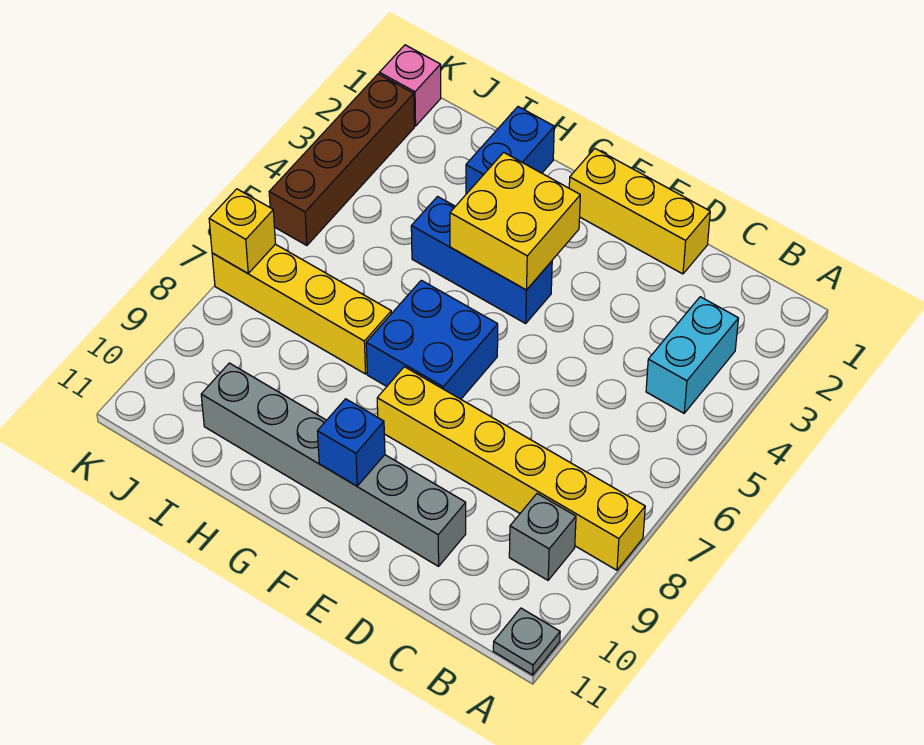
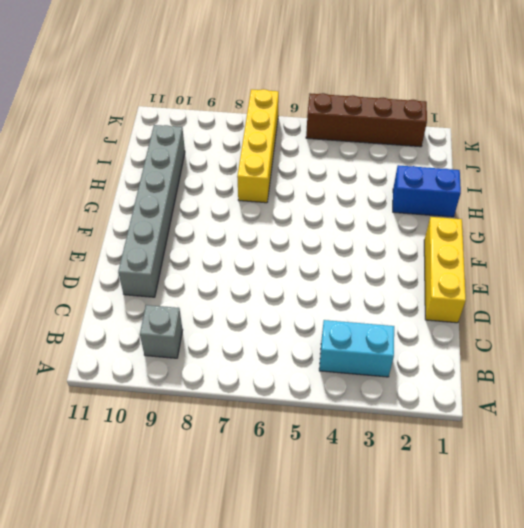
none -> yellow 1x6 brick [377,367,645,570]
none -> grey 1x1 plate [493,608,560,675]
none -> blue 1x3 brick [411,197,552,323]

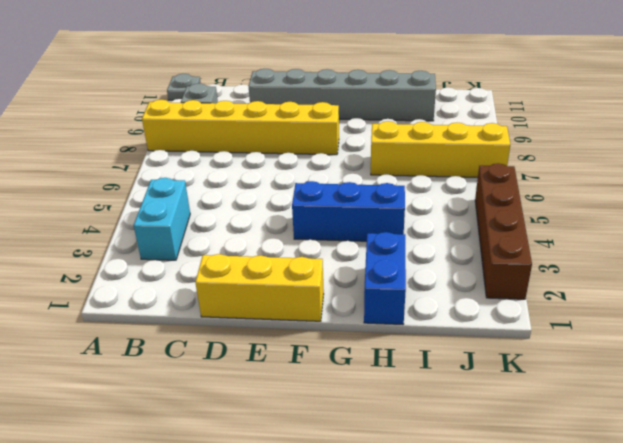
none -> blue 2x2 brick [366,280,498,399]
none -> pink 1x1 brick [379,45,441,126]
none -> yellow 2x2 brick [450,152,580,290]

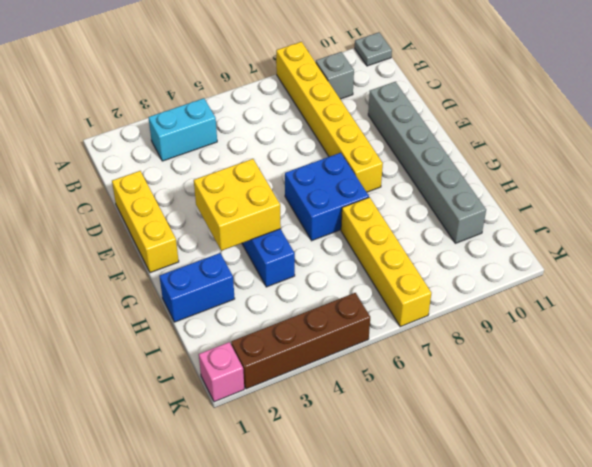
none -> blue 1x1 brick [317,399,385,486]
none -> yellow 1x1 brick [209,189,276,273]

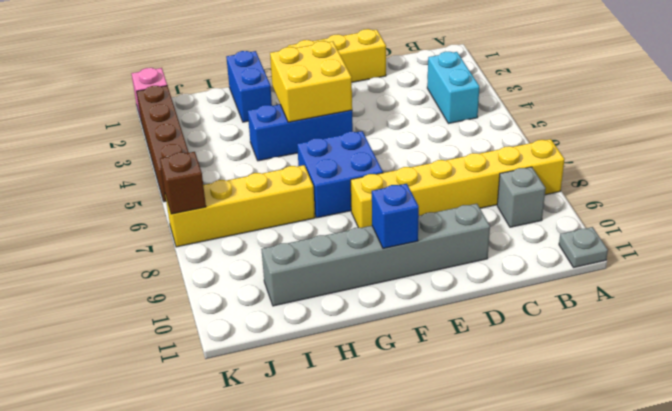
brown 1x1 brick [160,152,206,214] -> yellow 1x1 brick [209,189,276,273]

